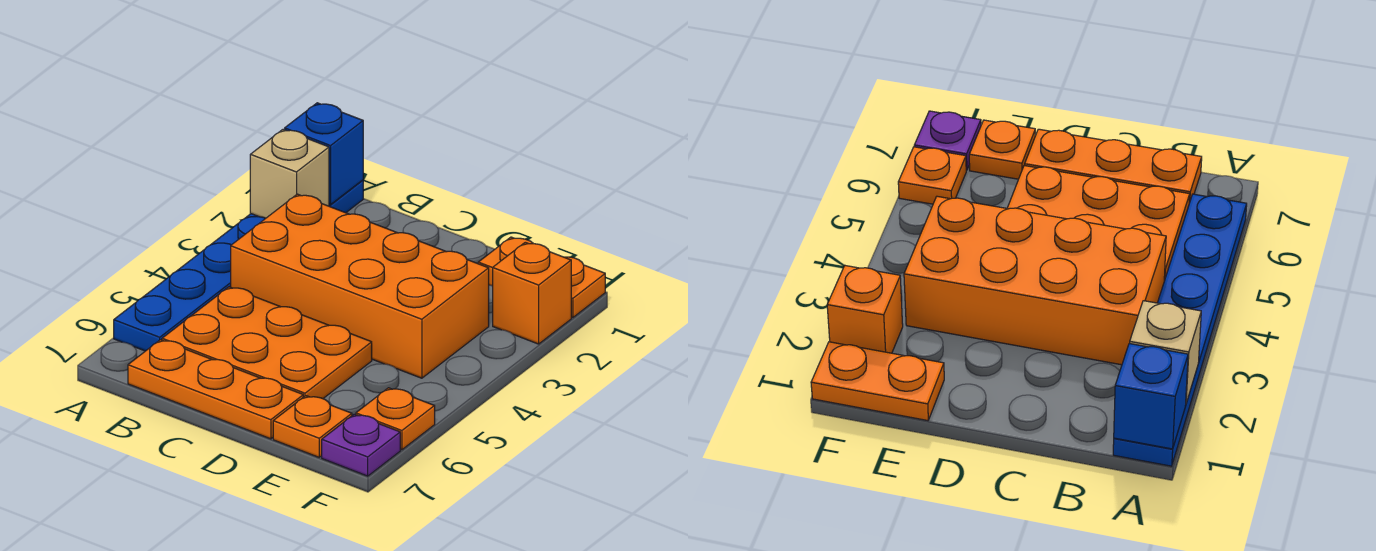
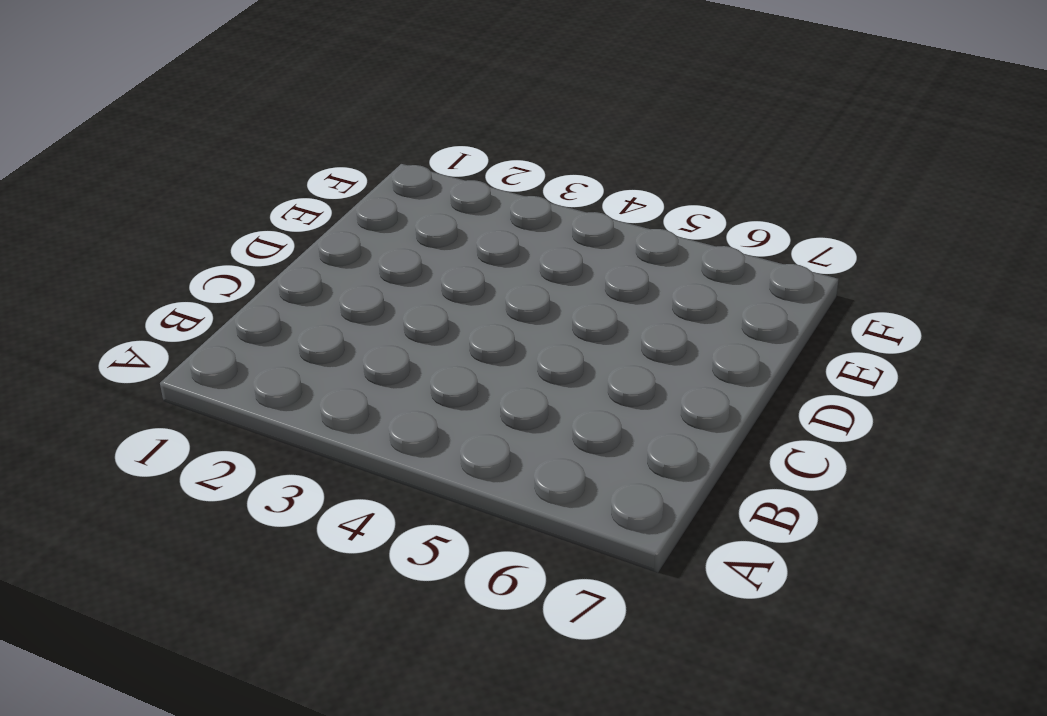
none -> blue 1x6 plate [114,180,363,351]
none -> orange 2x4 brick [231,194,489,378]

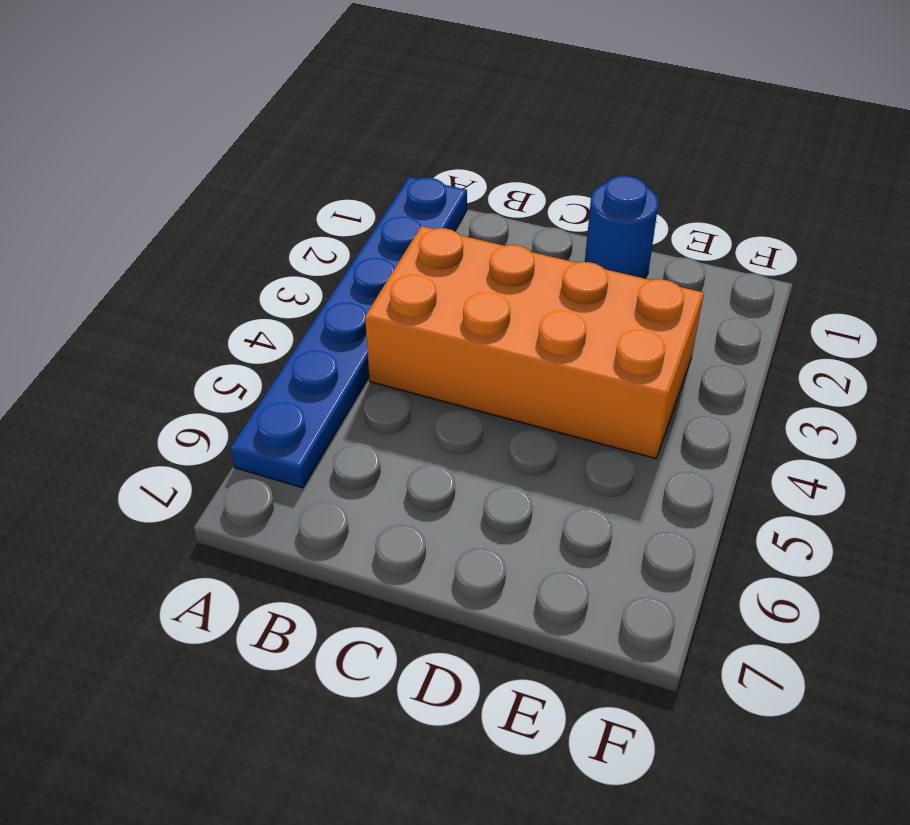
blue 1x1 round brick [585,176,659,279] -> none
none -> orange 2x3 plate [162,287,372,399]
none -> orange 1x3 plate [128,340,303,439]

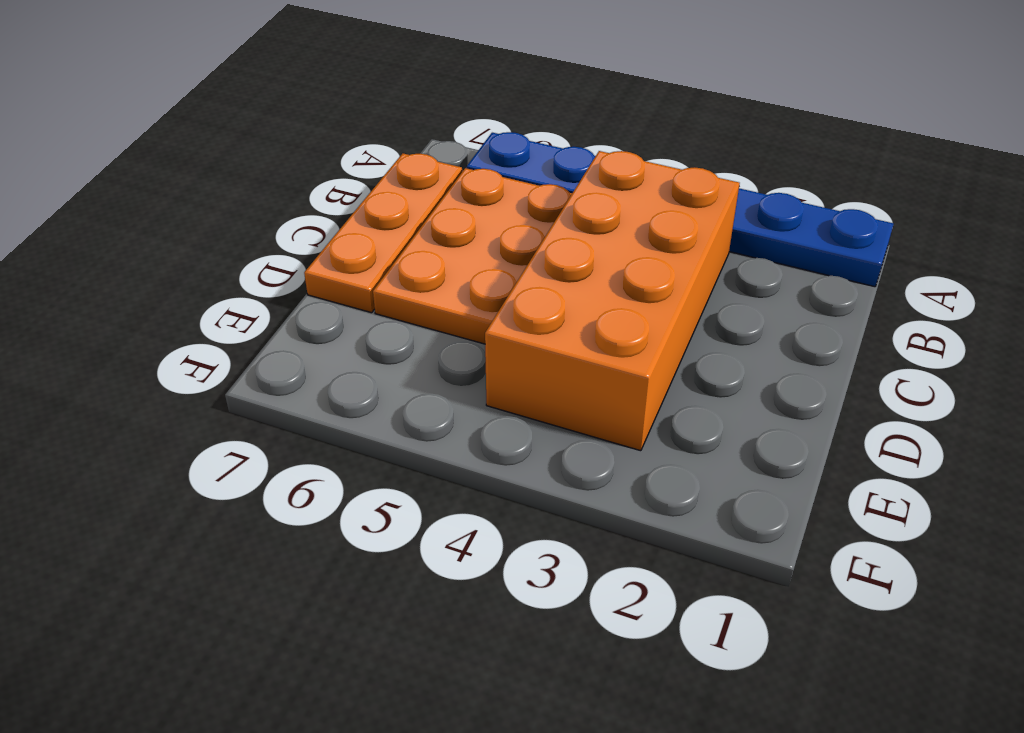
none -> orange 1x2 plate [478,237,605,318]
none -> orange 1x1 plate [273,396,352,457]

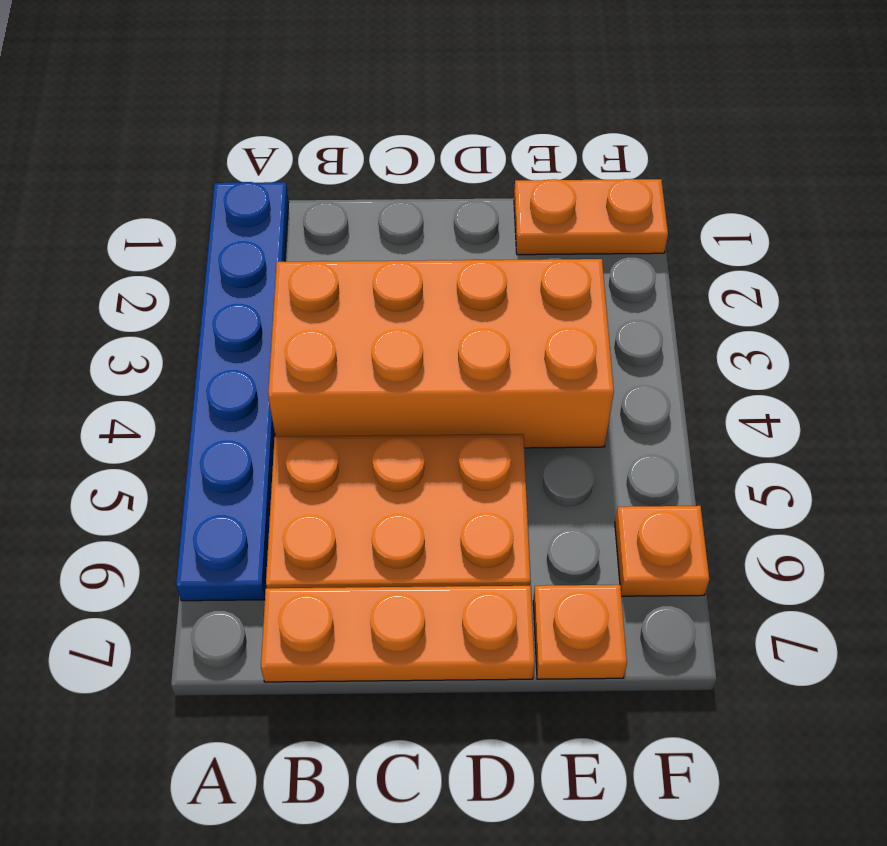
none -> orange 1x1 brick [493,242,571,344]
none -> purple 1x1 plate [322,414,400,476]

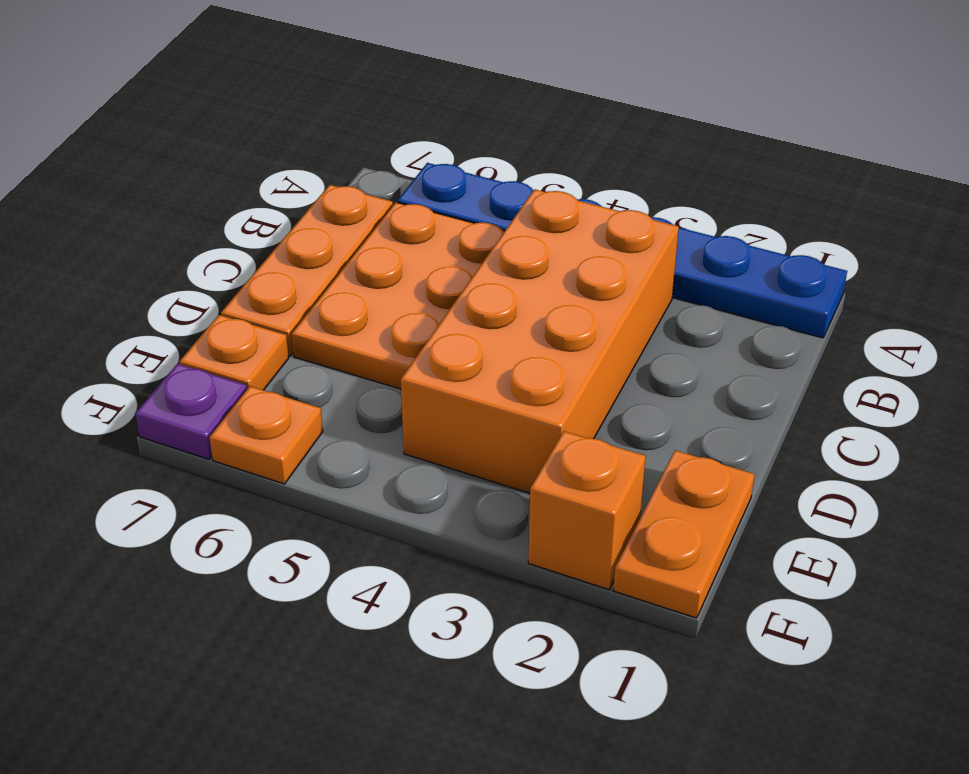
none -> blue 1x1 brick [285,103,363,204]
none -> tan 1x1 brick [250,129,329,218]

